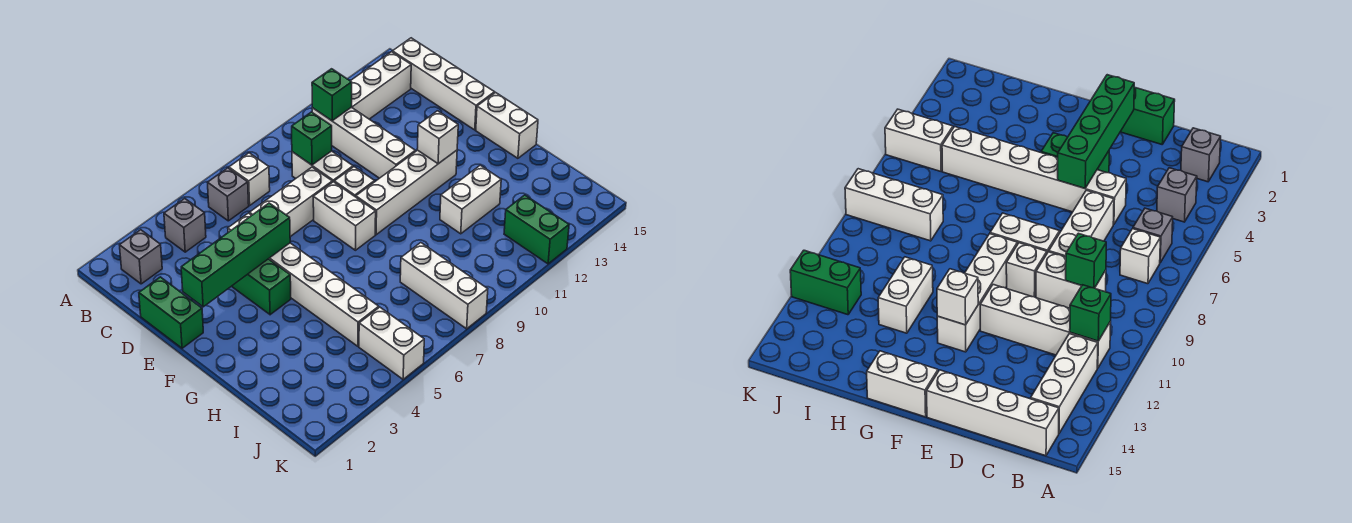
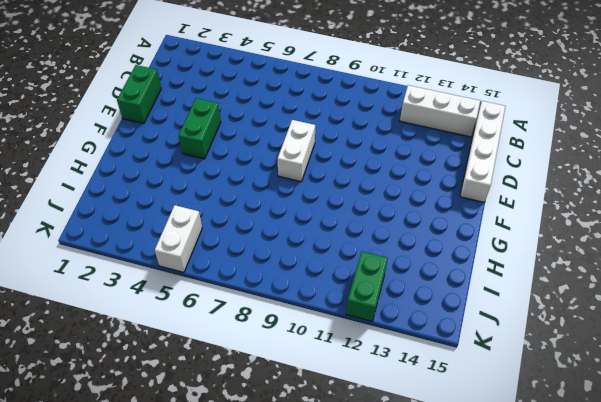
none -> grey 1x1 brick [120,230,162,284]
none -> grey 1x1 brick [164,199,206,252]
none -> grey 1x1 brick [208,168,249,221]

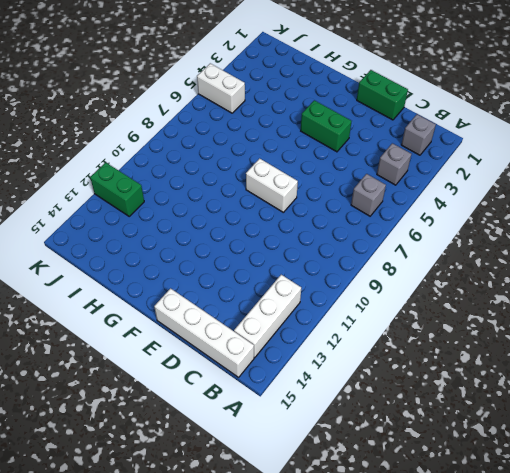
none -> white 1x1 brick [229,153,270,205]
none -> white 1x4 brick [312,107,415,178]
none -> white 1x2 brick [292,151,353,182]

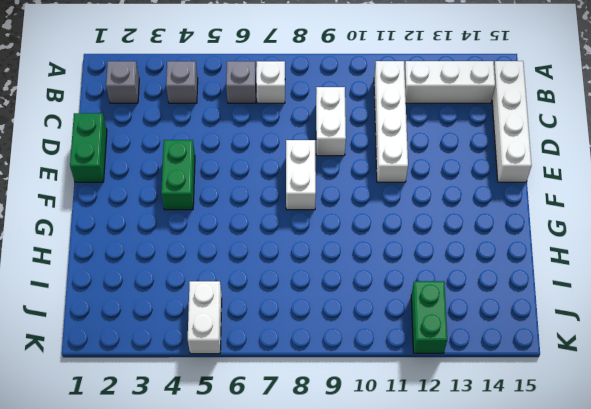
none -> white 1x6 brick [228,213,379,346]
none -> white 1x3 brick [249,167,332,237]
none -> white 1x1 brick [334,167,375,197]

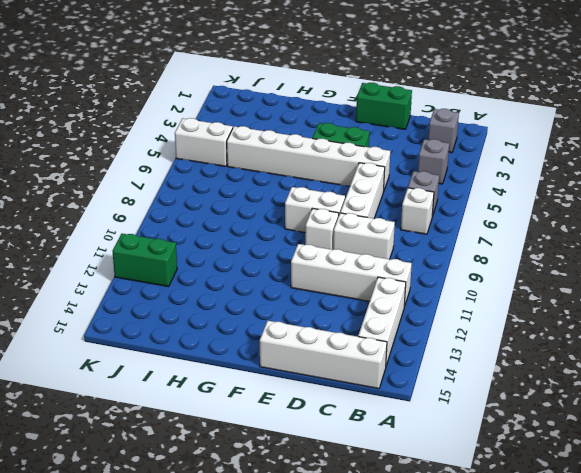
none -> white 1x4 brick [356,150,457,235]
none -> white 1x2 brick [476,93,538,158]
none -> white 1x2 brick [440,165,501,234]

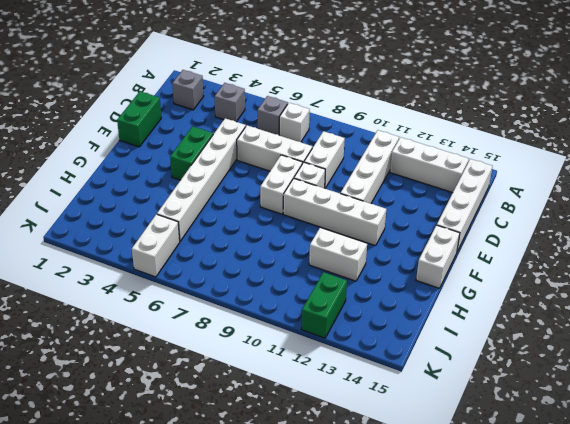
none -> white 1x3 brick [400,243,488,329]
none -> green 1x1 brick [312,69,352,121]
none -> green 1x1 brick [292,112,332,165]

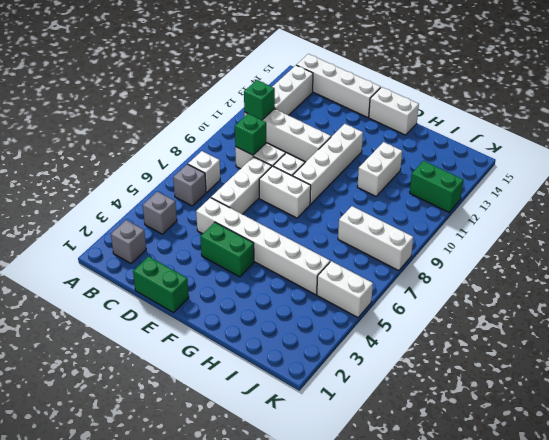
none -> green 1x4 brick [181,203,290,307]
none -> white 1x1 brick [417,111,458,164]

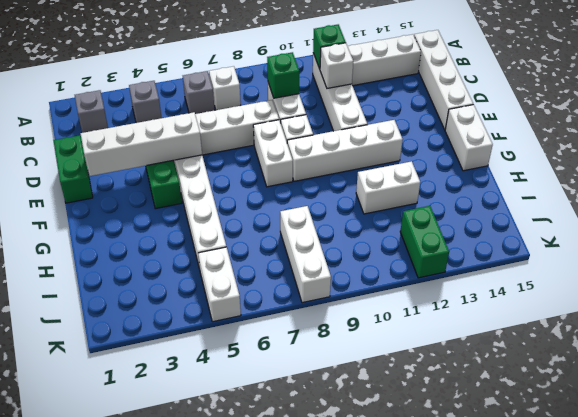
white 1x1 brick [320,43,353,88] -> white 1x1 brick moved to [417,111,458,164]
white 1x4 brick [81,112,202,176] -> green 1x4 brick [181,203,290,307]

